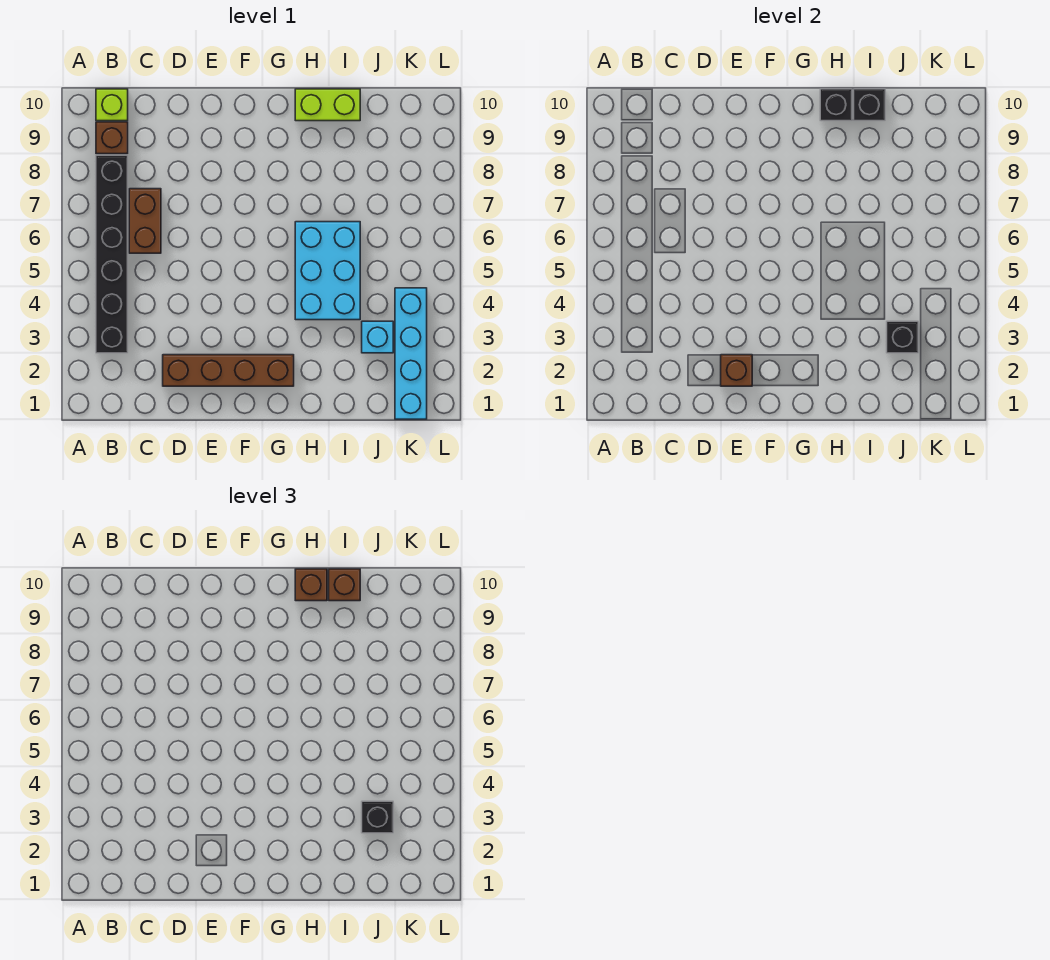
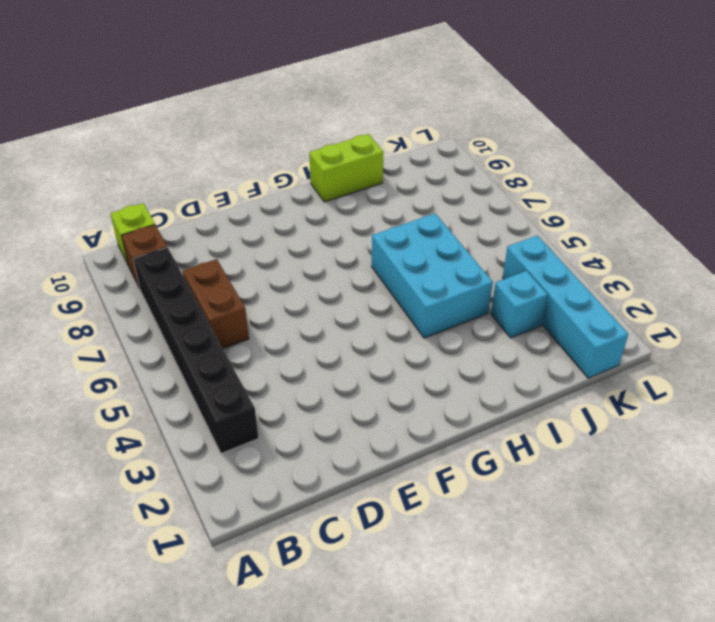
none -> brown 1x4 brick [163,355,294,386]
none -> brown 1x1 brick [721,355,752,386]
none -> black 1x1 brick [820,89,852,121]

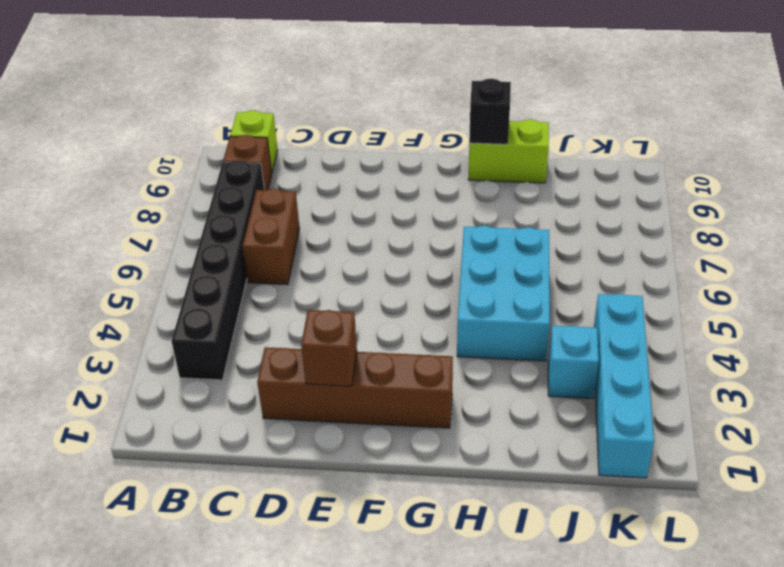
none -> black 1x1 brick [854,89,885,121]
none -> black 1x1 brick [887,321,918,353]
none -> brown 1x1 brick [295,569,327,601]

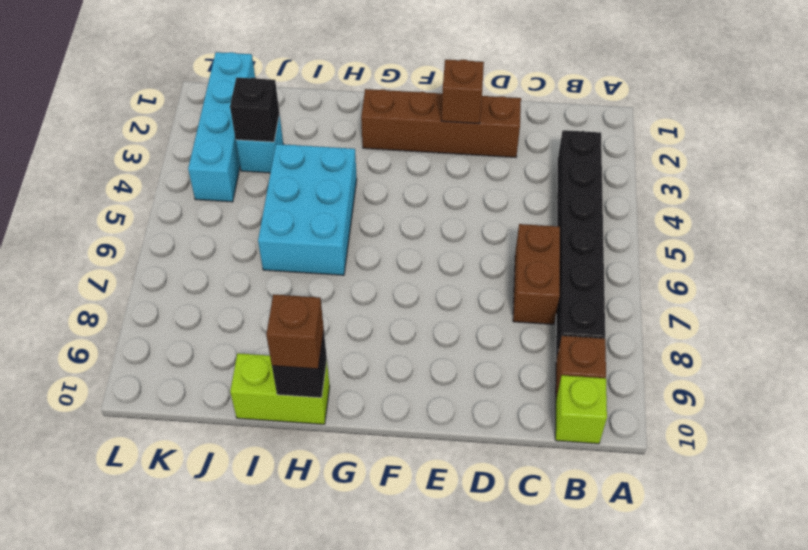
none -> black 1x1 brick [854,89,885,121]
none -> brown 1x1 brick [329,569,360,601]
none -> black 1x1 brick [362,801,393,833]

